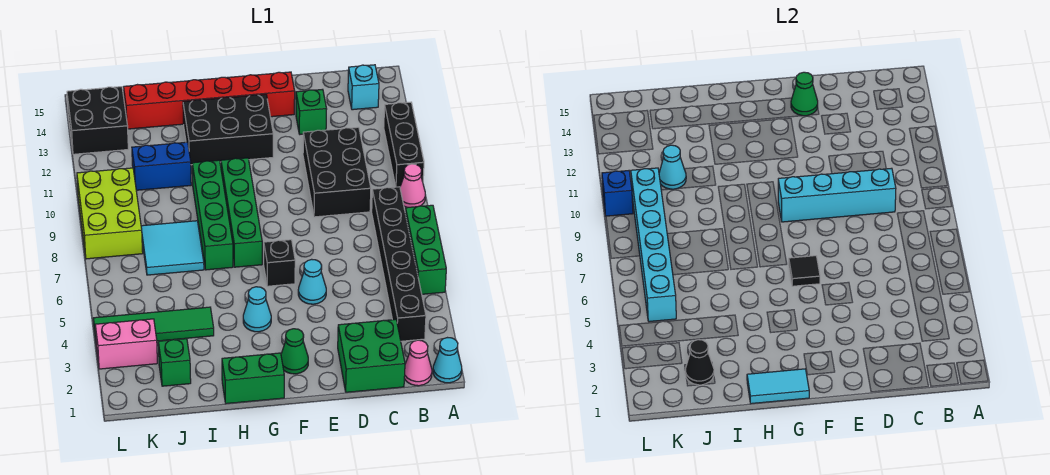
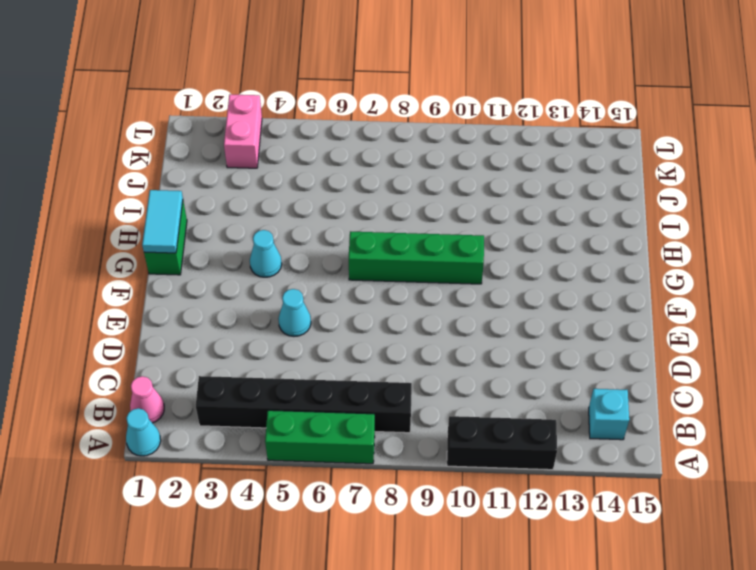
none -> pink 1x1 cone [400,164,425,208]
none -> green 2x2 brick [338,319,405,392]
none -> black 2x3 brick [303,127,371,217]
none -> green 1x1 brick [296,89,327,134]

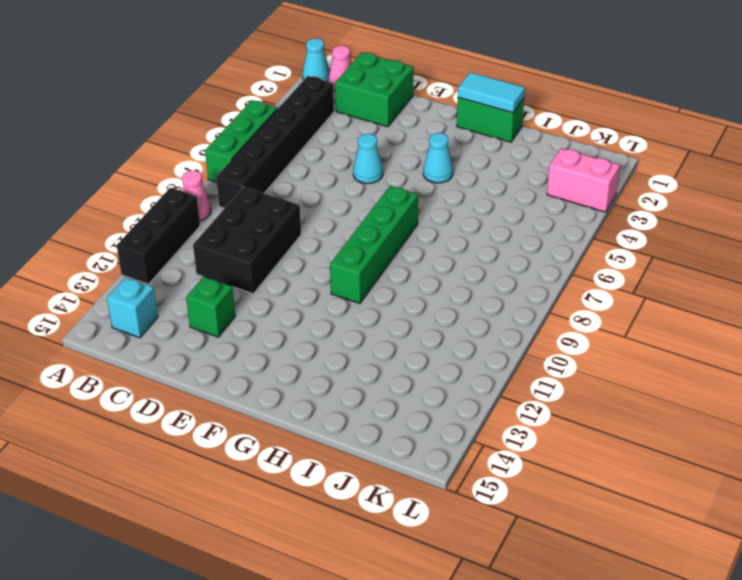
none -> red 1x6 brick [124,72,295,129]
none -> green 1x1 cone [281,329,308,374]
none -> black 1x1 brick [264,240,295,286]
none -> black 2x3 brick [183,94,273,165]

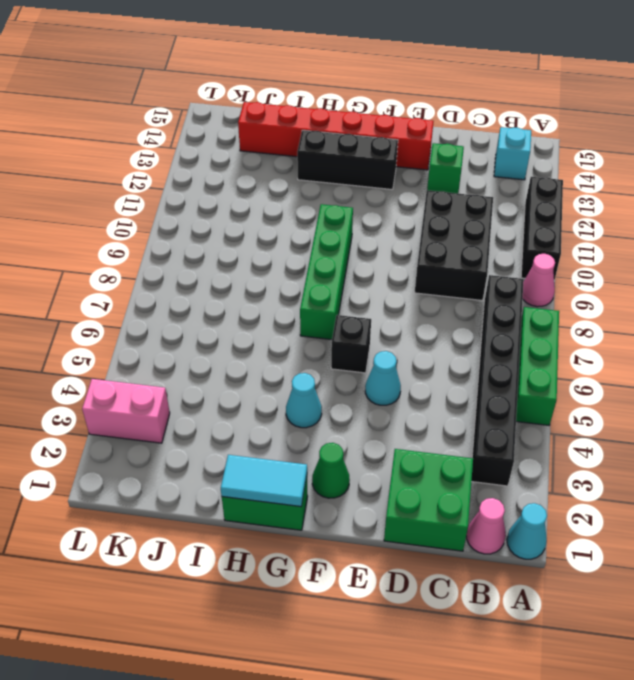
black 1x3 brick [297,130,398,190] -> black 2x3 brick [183,94,273,165]
none -> green 1x4 brick [192,160,233,270]
none -> green 1x4 tile [93,307,214,341]
none -> cyan 2x2 tile [141,221,204,275]
none -> blue 1x2 brick [132,142,191,190]

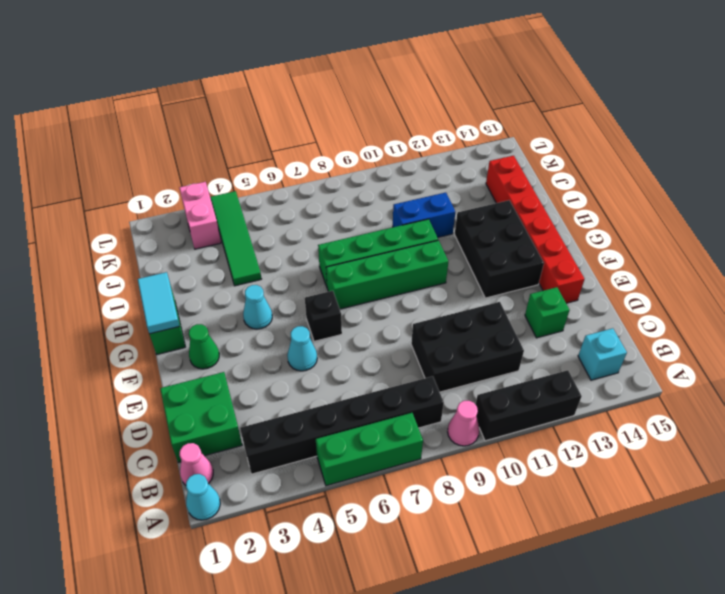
blue 1x2 brick [393,192,455,238] -> blue 1x2 brick turned to [132,142,191,190]
none -> cyan 2x2 tile [141,221,204,275]
none -> green 1x1 brick [158,339,191,386]
none -> lime 2x3 brick [77,168,143,259]
none -> black 2x2 brick [67,87,128,154]

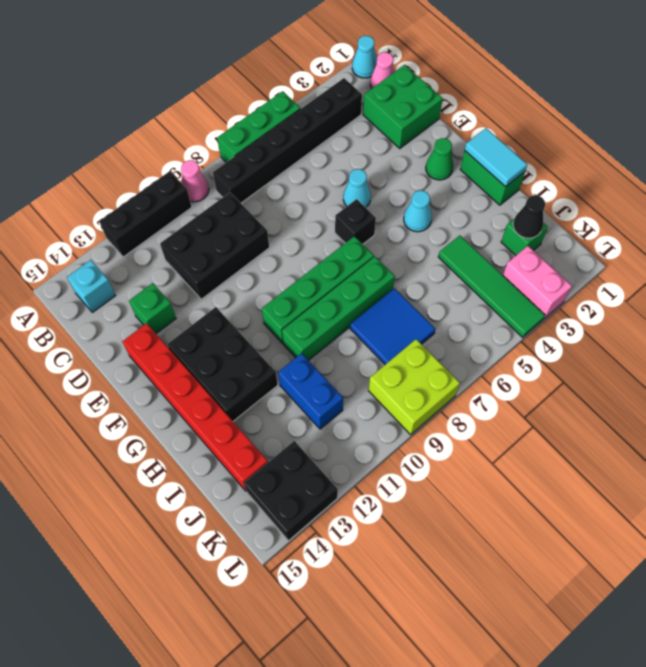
blue 2x2 tile [350,288,436,364] -> cyan 2x2 tile [141,221,204,275]
lime 2x2 brick [369,339,460,435] -> lime 2x3 brick [77,168,143,259]
none -> cyan 1x4 brick [778,168,896,222]
none -> green 1x1 cone [791,72,818,116]
none -> black 1x1 tile [789,256,820,286]
none -> cyan 1x1 cone [659,145,686,189]

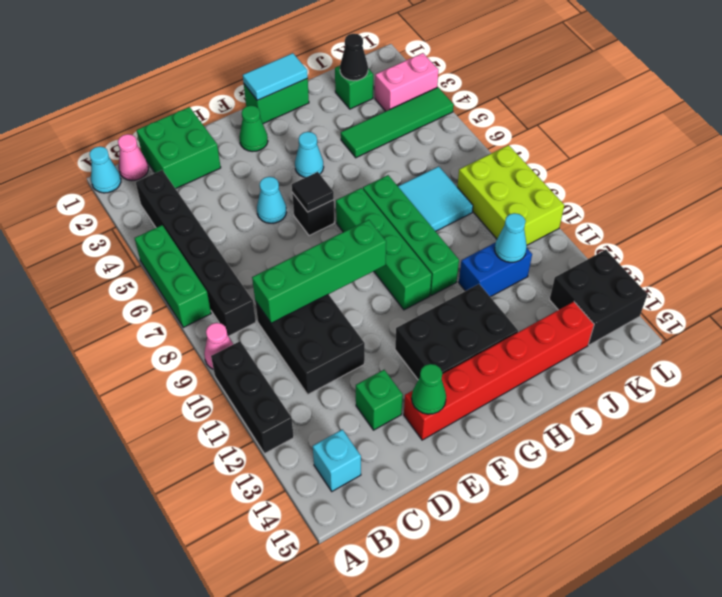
green 1x4 brick [252,220,386,323] -> cyan 1x4 brick [778,168,896,222]
none -> cyan 1x6 brick [631,168,676,322]
none -> blue 1x1 brick [602,171,633,216]

